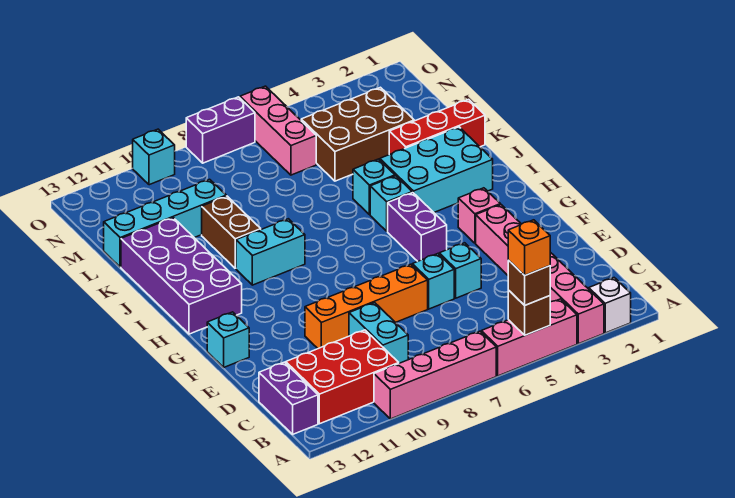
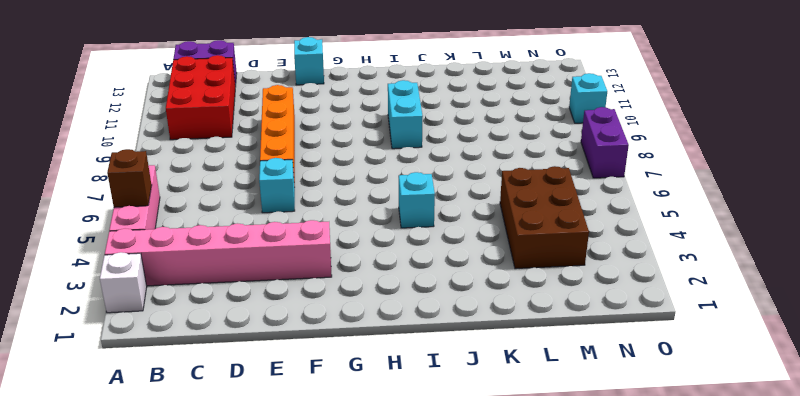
none -> pink 1x4 brick [374,331,496,419]
none -> cyan 1x2 brick [349,303,408,363]
none -> cyan 1x1 brick [439,243,481,298]

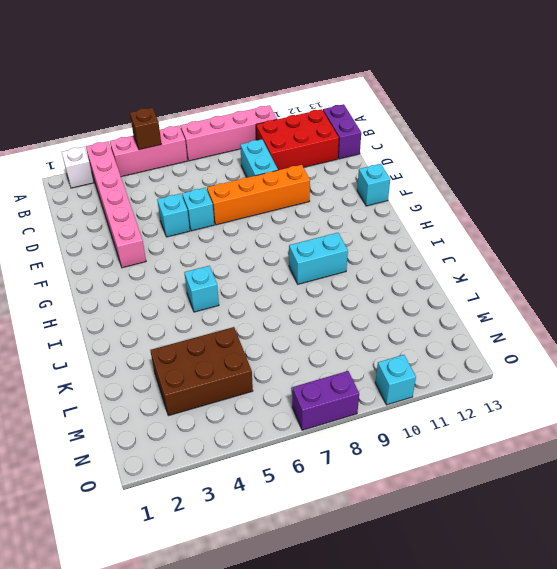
none -> pink 1x1 brick [458,188,500,243]
none -> purple 1x2 brick [388,193,447,261]
none -> purple 2x4 brick [121,218,242,334]

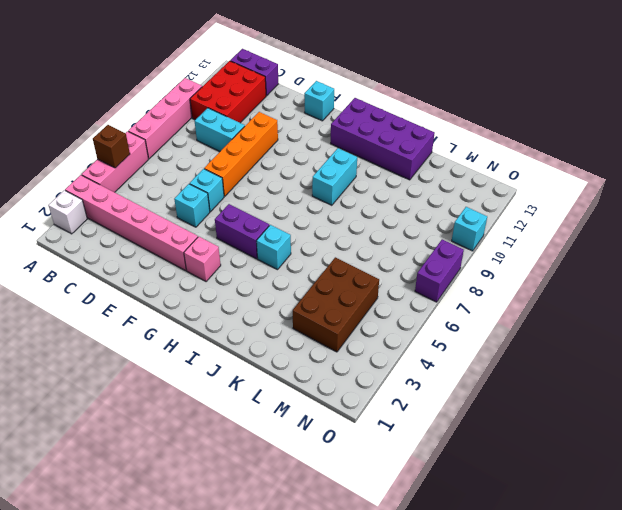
none -> cyan 2x3 brick [380,127,493,212]
none -> cyan 1x1 brick [353,159,395,215]
none -> brown 1x2 brick [202,196,261,268]

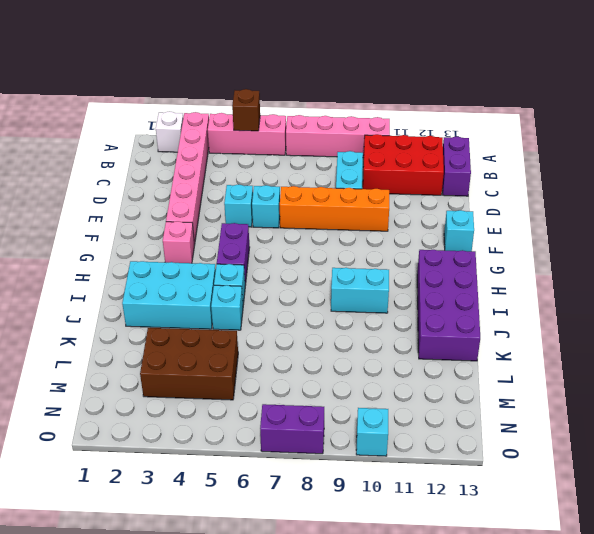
none -> brown 1x2 brick [202,196,261,268]
none -> red 1x3 brick [389,99,485,154]
none -> cyan 1x4 brick [104,179,226,267]

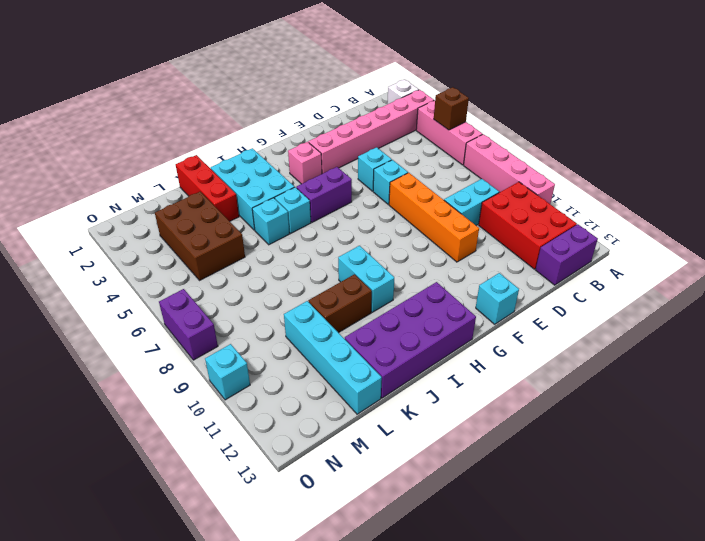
none -> pink 1x3 brick [240,86,316,175]
none -> brown 1x1 brick [508,260,550,305]
none -> orange 1x1 brick [508,220,550,275]

